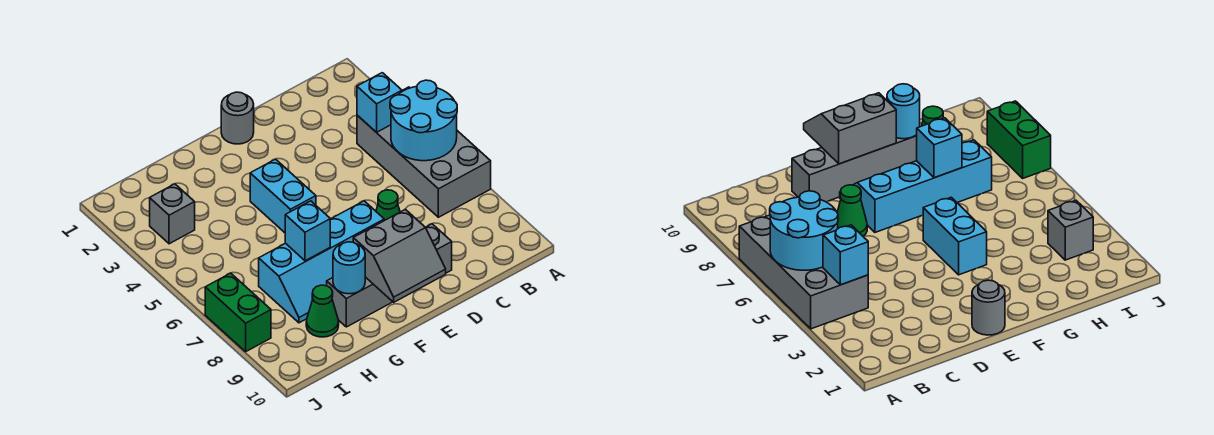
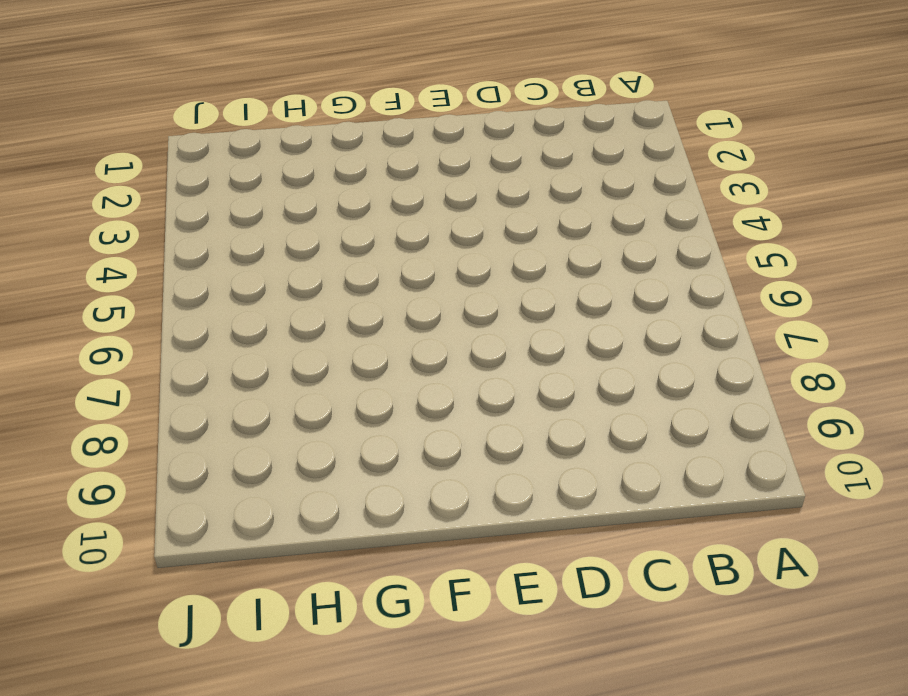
none -> grey 2x4 brick [357,87,491,217]
none -> green 1x1 cone [376,190,400,220]
none -> grey 1x4 brick [327,224,452,327]

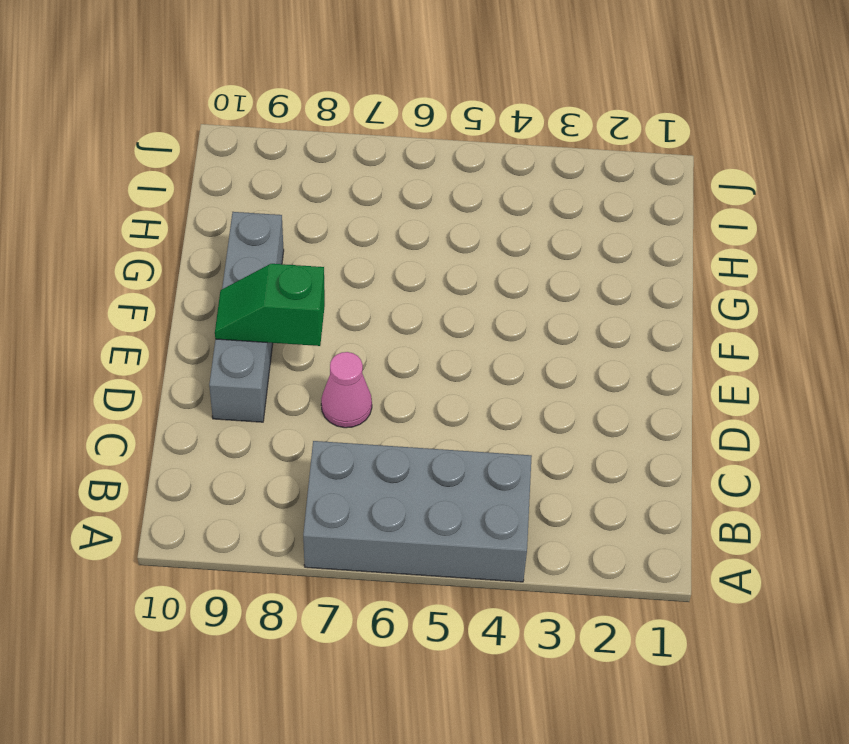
pink 1x1 cone [321,352,372,428] -> green 1x1 cone [376,190,400,220]
green 1x2 slope [215,264,325,346] -> grey 2x2 slope [353,209,446,302]
none -> grey 1x1 round brick [221,92,254,144]
none -> cyan 2x4 slope [259,201,385,323]
none -> cyan 1x2 brick [250,159,316,233]

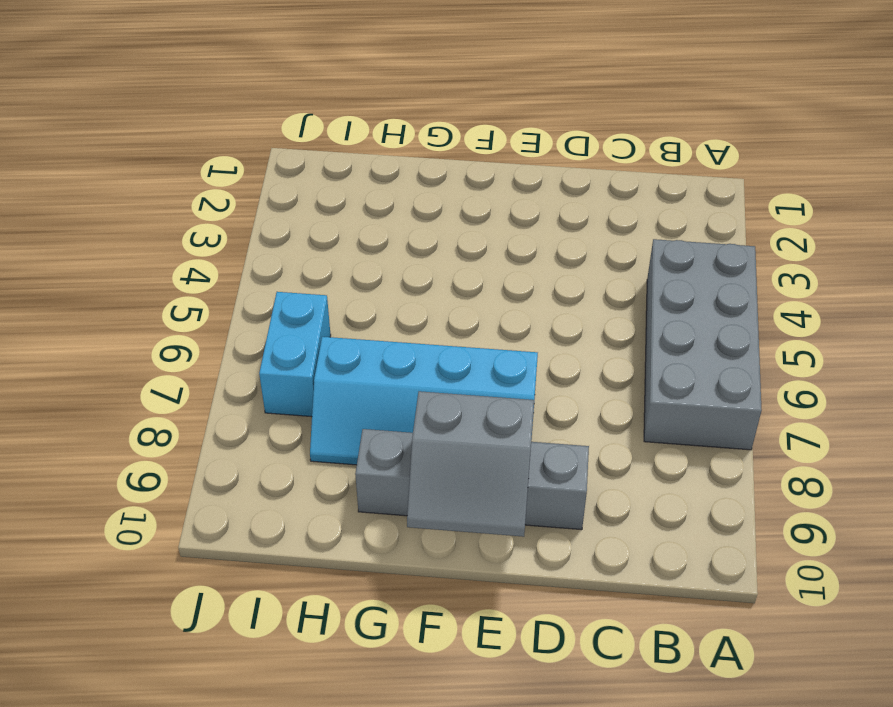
cyan 1x2 brick [259,292,331,417] -> cyan 1x2 brick moved to [250,159,316,233]
none -> green 1x1 cone [376,190,400,220]
none -> grey 1x1 round brick [221,92,254,144]
none -> green 1x1 cone [306,285,339,337]

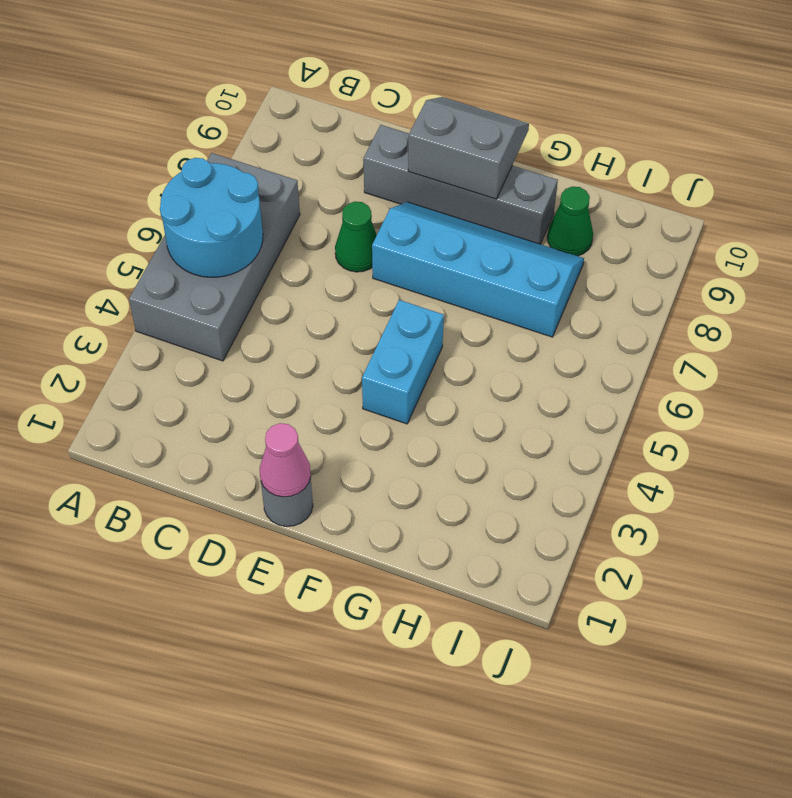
pink 1x1 cone [260,423,311,497] -> none
none -> grey 1x1 brick [150,184,195,244]
none -> green 1x2 brick [205,273,271,352]
none -> cyan 1x1 brick [357,73,402,132]

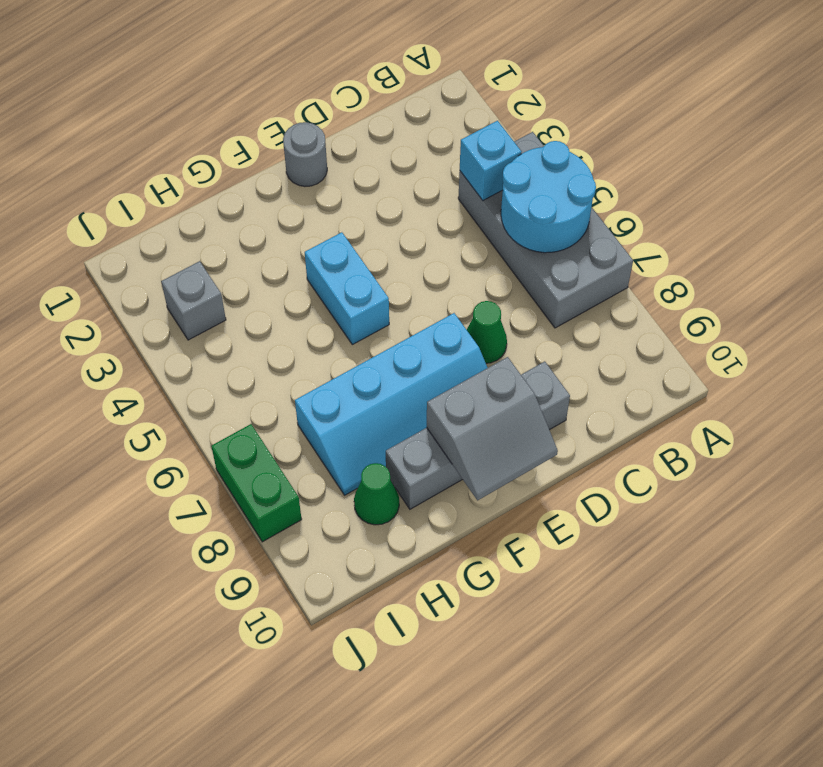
none -> cyan 1x1 brick [285,201,330,261]
none -> cyan 1x1 round brick [333,242,365,294]

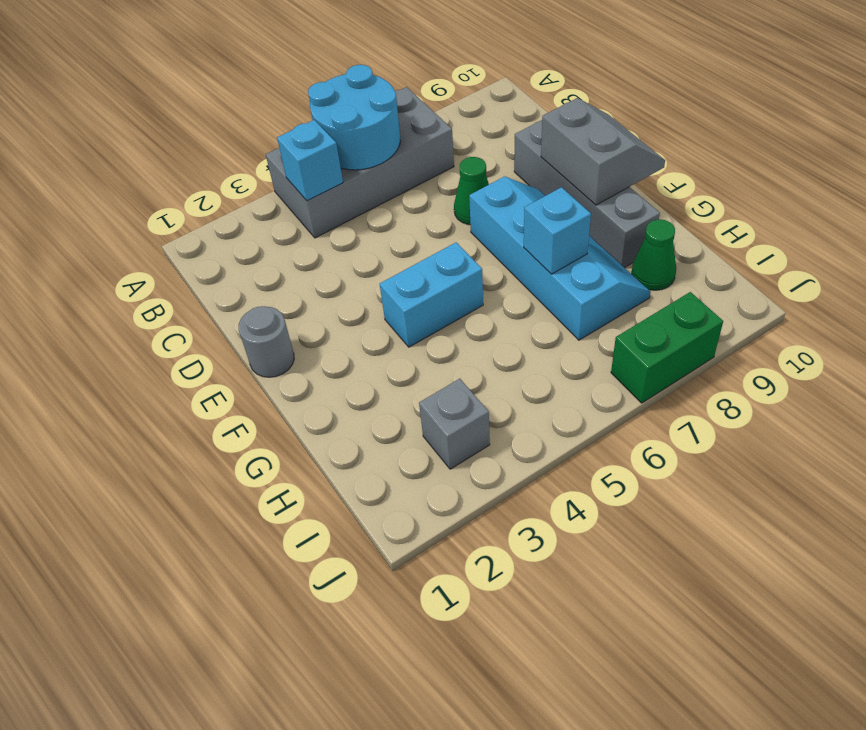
none -> cyan 1x1 round brick [333,242,365,294]

